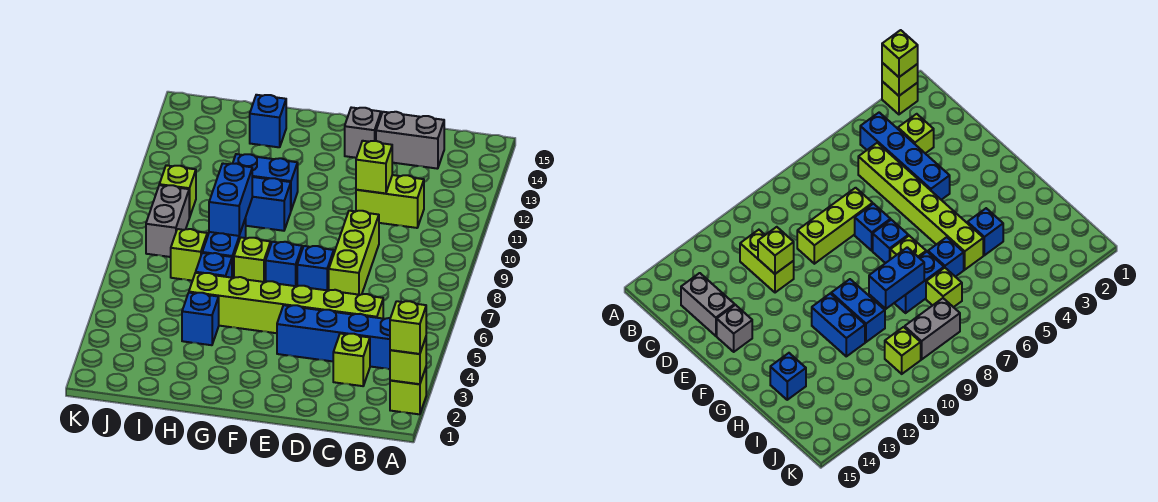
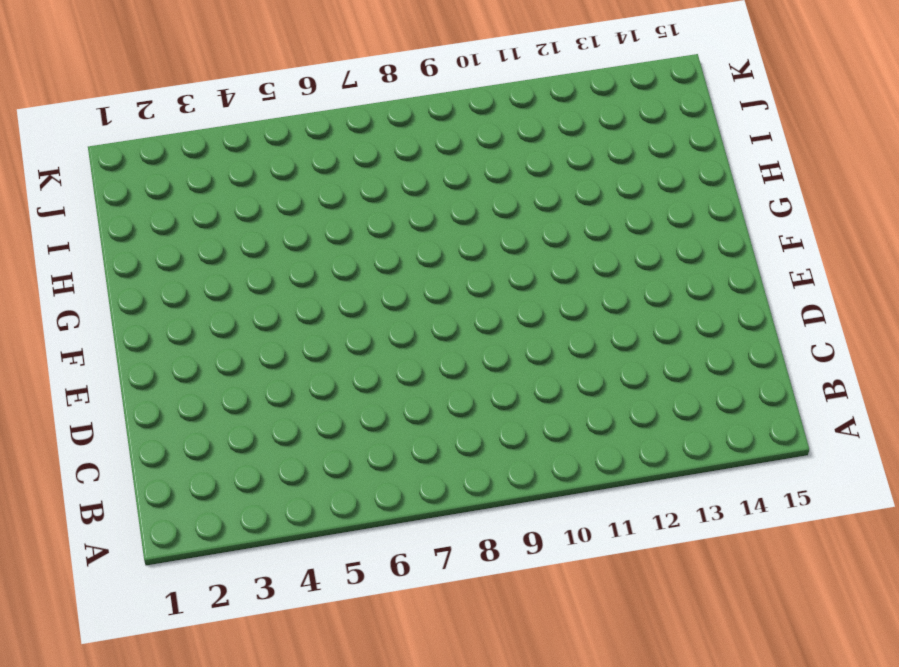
none -> lime 1x1 brick [390,368,426,414]
none -> blue 1x4 brick [277,305,390,369]
none -> lime 1x1 brick [333,334,370,386]

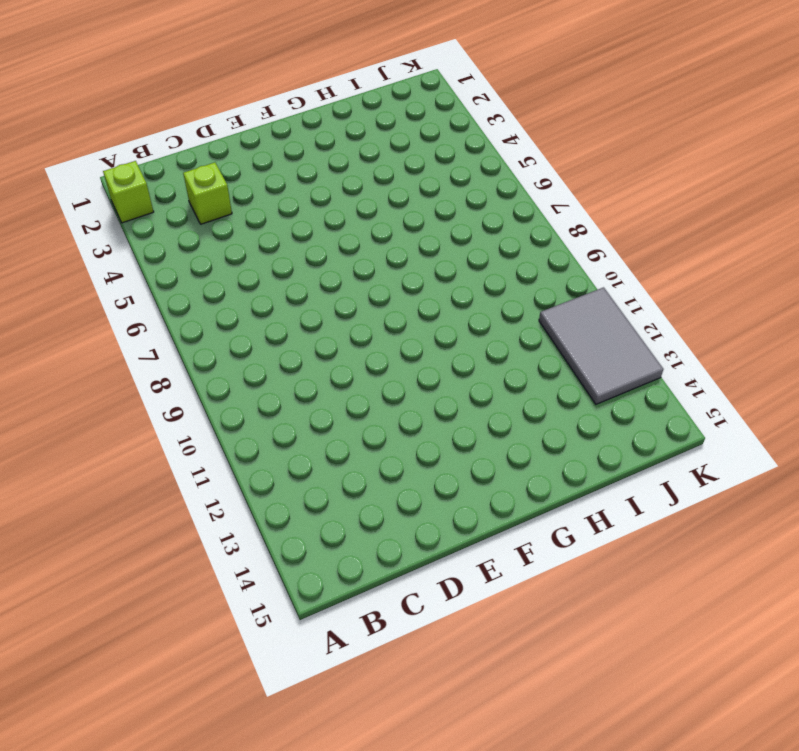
grey 2x3 tile [539,287,663,404] -> none
none -> blue 1x4 brick [277,305,390,369]
none -> lime 1x6 brick [189,273,383,333]
none -> lime 1x2 brick [356,175,424,228]

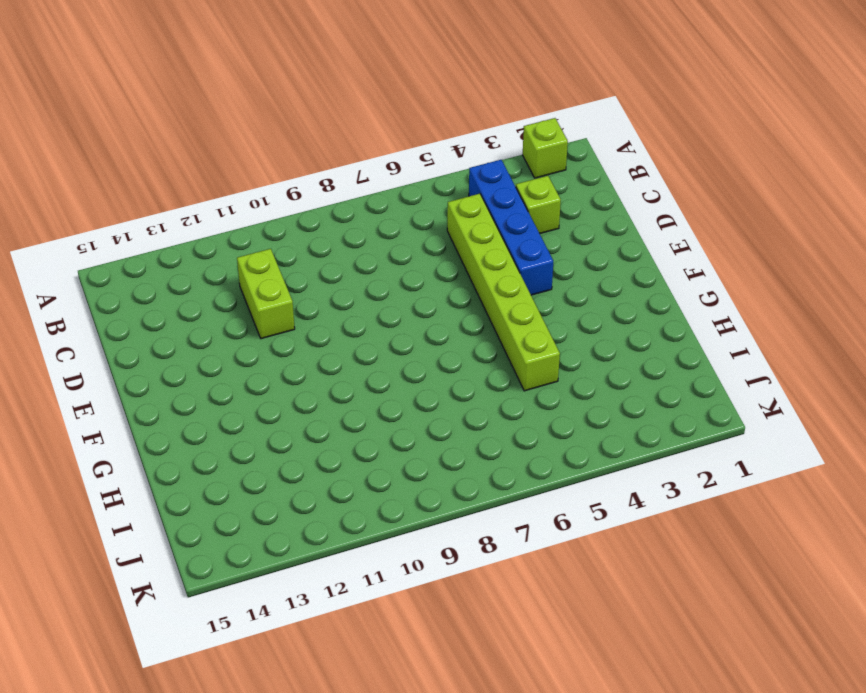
none -> grey 1x2 brick [376,112,444,169]
none -> lime 1x3 brick [329,211,379,295]
none -> blue 1x1 brick [297,246,334,291]

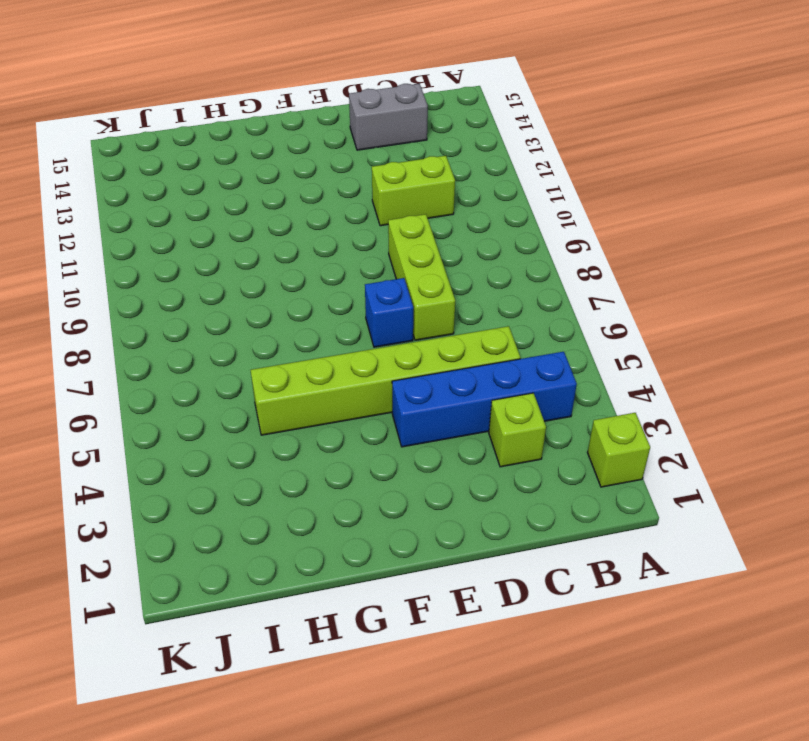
none -> grey 1x1 brick [345,107,381,158]
none -> blue 1x1 brick [266,242,302,286]
none -> lime 1x1 brick [234,238,271,282]

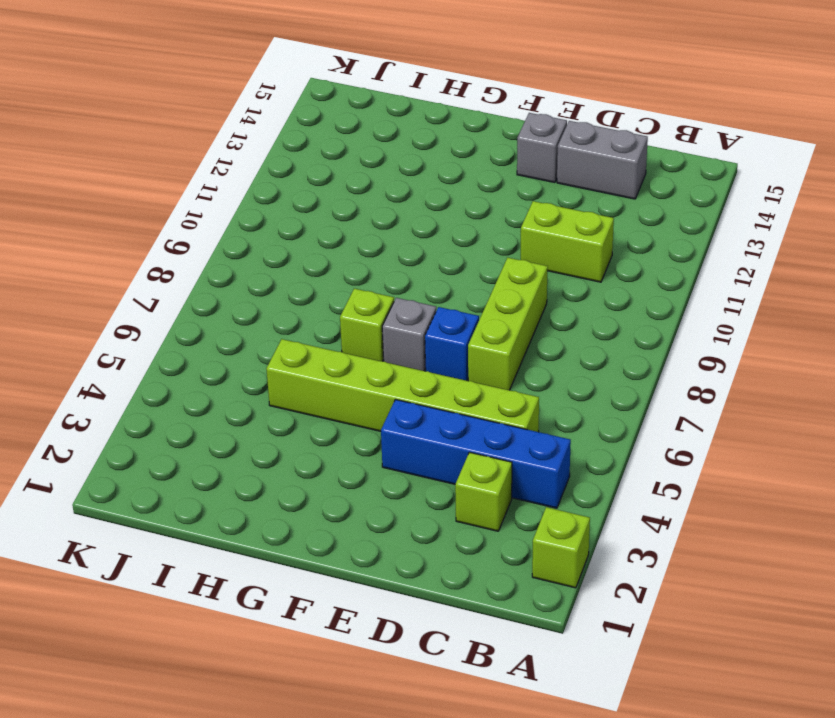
grey 1x1 brick [382,298,436,371] -> blue 1x1 brick [266,242,302,286]
none -> blue 1x2 brick [246,177,291,231]
none -> blue 1x2 brick [233,154,298,210]
none -> blue 1x1 brick [182,293,219,345]

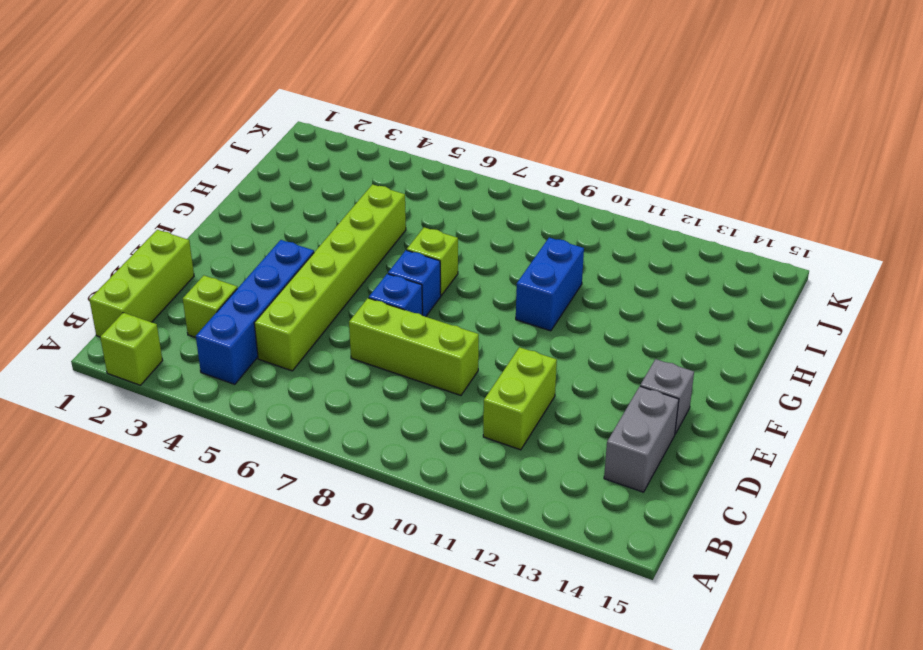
lime 1x3 brick [89,230,194,337] -> none
none -> blue 1x2 brick [233,154,298,210]
none -> blue 1x1 brick [182,293,219,345]
none -> blue 1x1 brick [196,253,232,278]

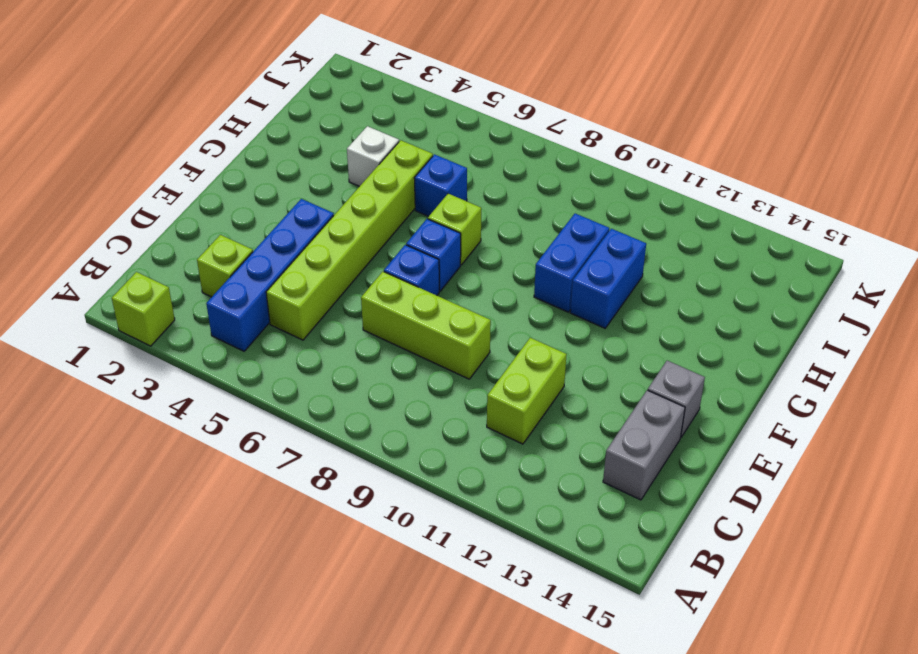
white 1x1 brick [347,126,399,186] -> blue 1x1 brick [182,293,219,345]
none -> blue 1x2 brick [202,218,246,278]
none -> blue 1x1 brick [250,95,286,147]
none -> lime 1x1 brick [171,229,207,281]

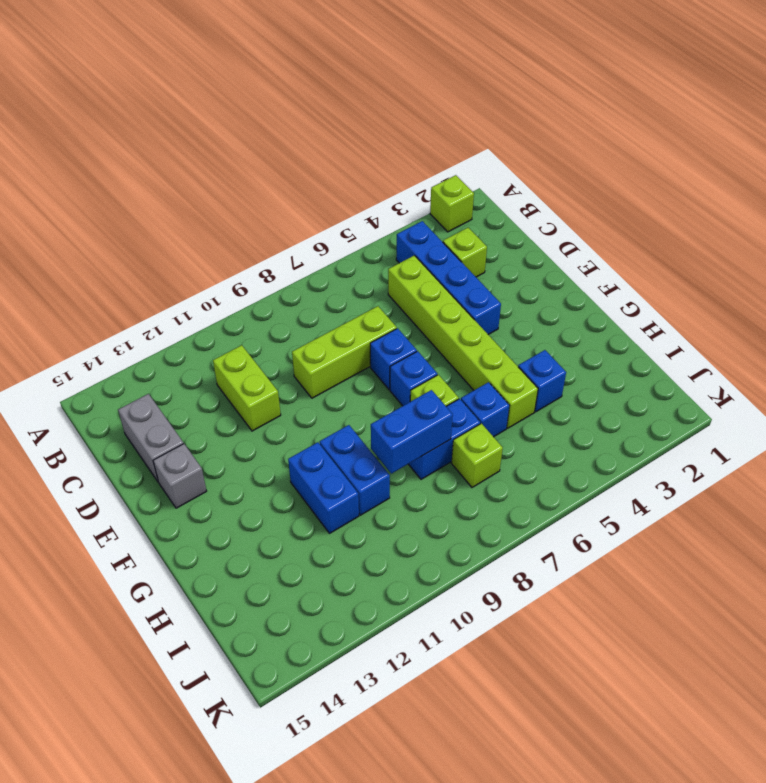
none -> blue 1x1 brick [250,95,286,147]
none -> grey 1x2 brick [146,185,189,257]
none -> lime 1x1 brick [159,165,196,218]

